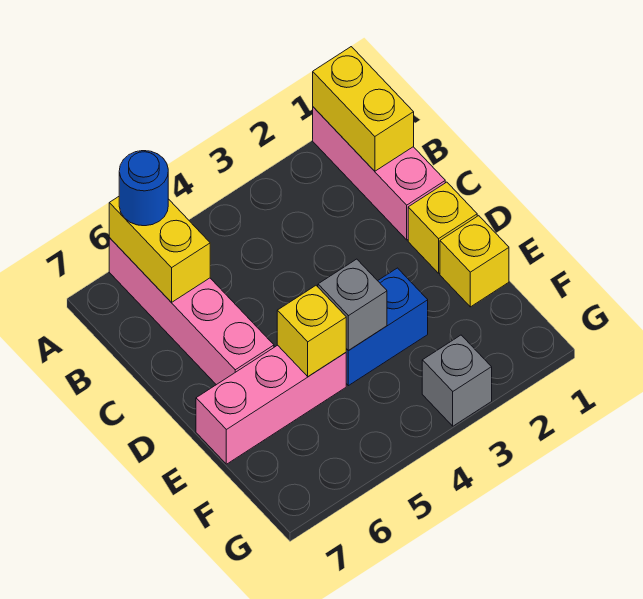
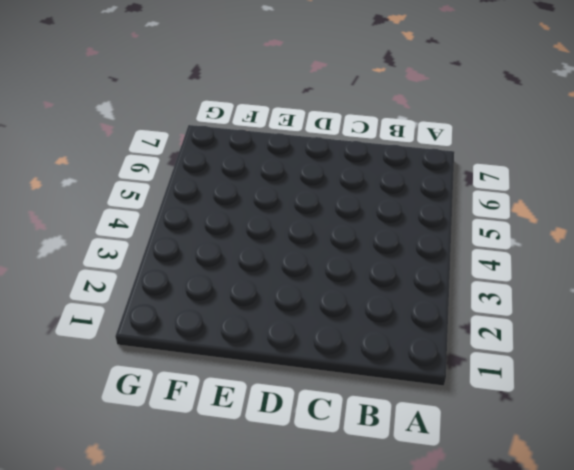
none -> pink 1x3 brick [313,107,445,240]
none -> pink 1x4 brick [109,238,274,385]
none -> yellow 1x1 brick [408,182,477,273]

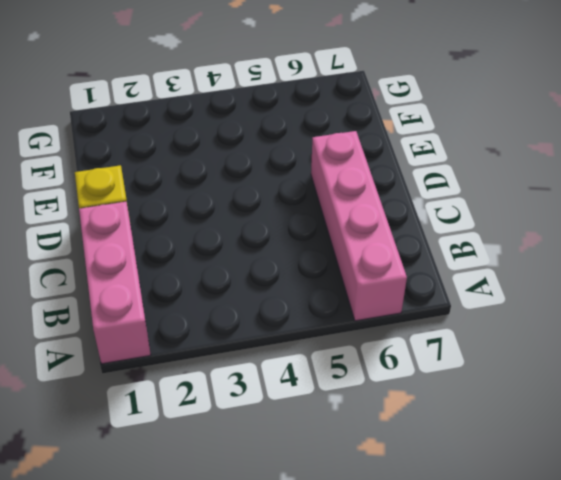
none -> yellow 1x1 brick [440,216,509,307]
none -> blue 1x2 brick [346,268,428,386]
none -> pink 1x3 brick [196,345,346,464]

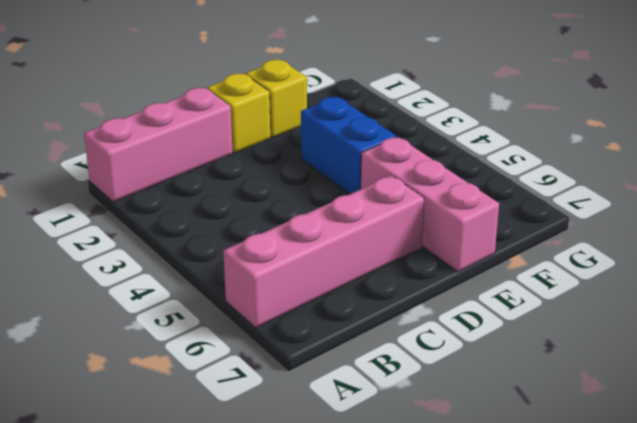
none -> grey 1x1 brick [422,335,492,426]
none -> yellow 1x2 brick [313,47,414,171]
none -> yellow 1x2 brick [109,197,210,302]

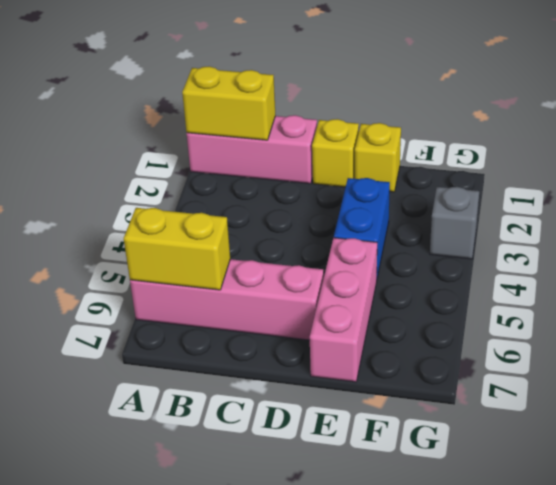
none -> grey 1x1 brick [318,259,387,351]
none -> yellow 1x1 brick [277,286,346,377]
none -> blue 1x1 round brick [119,151,168,226]

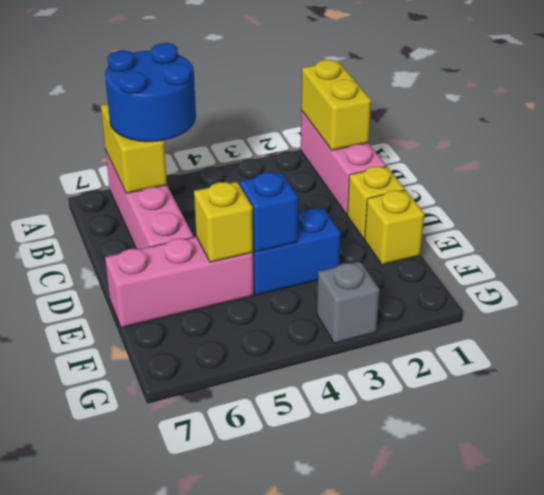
blue 2x2 round brick [105,43,196,142] -> blue 1x1 round brick [119,151,168,226]
blue 1x1 brick [239,172,298,252] -> grey 1x1 brick [318,259,387,351]

